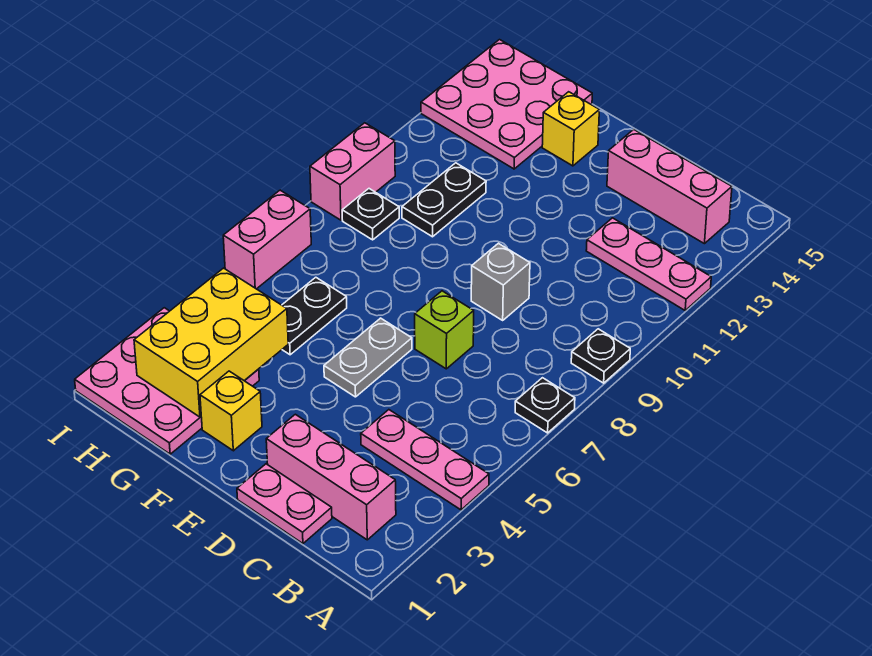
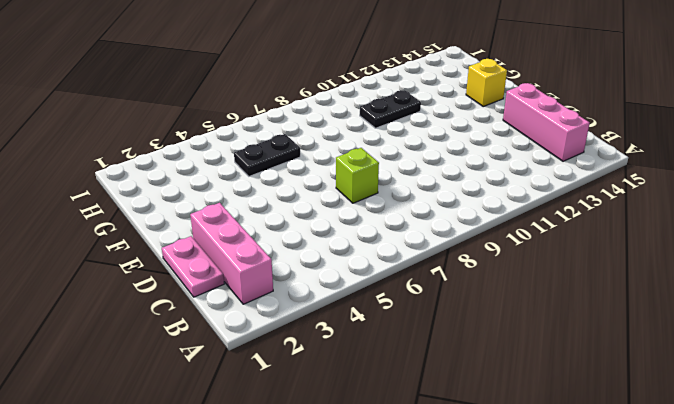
none -> pink 1x3 plate [361,410,489,510]
none -> black 1x1 plate [515,378,575,433]
none -> black 1x1 plate [571,329,630,383]

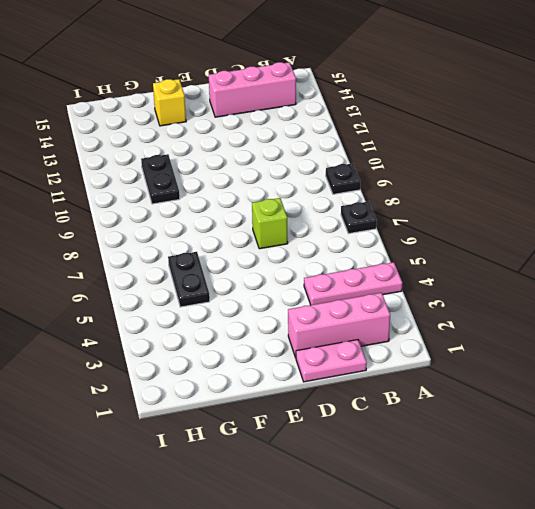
none -> pink 1x3 plate [586,218,711,310]
none -> grey 1x1 brick [471,243,530,320]
none -> grey 1x2 plate [324,318,412,397]

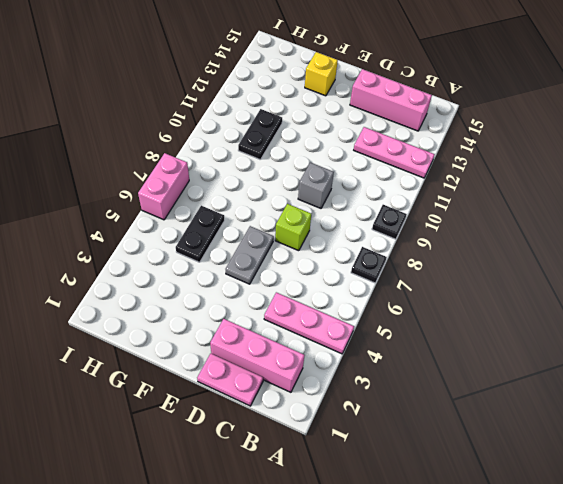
none -> yellow 1x1 brick [200,371,262,451]
none -> pink 3x3 plate [75,308,259,454]
none -> pink 3x3 plate [421,40,592,169]

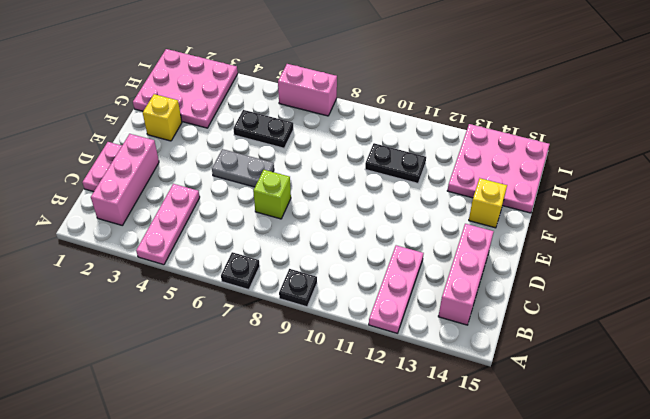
none -> grey 1x1 brick [471,243,530,320]
none -> black 1x1 plate [342,189,399,240]
none -> pink 1x2 brick [310,123,395,220]

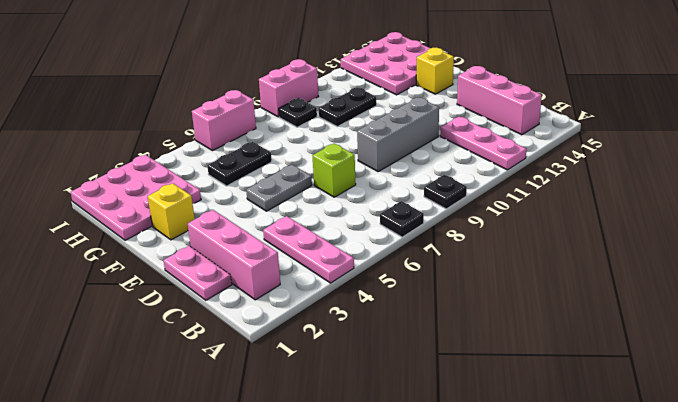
grey 1x3 brick [357,97,439,171] -> grey 1x1 brick [471,243,530,320]
none -> yellow 2x3 brick [134,268,288,417]

